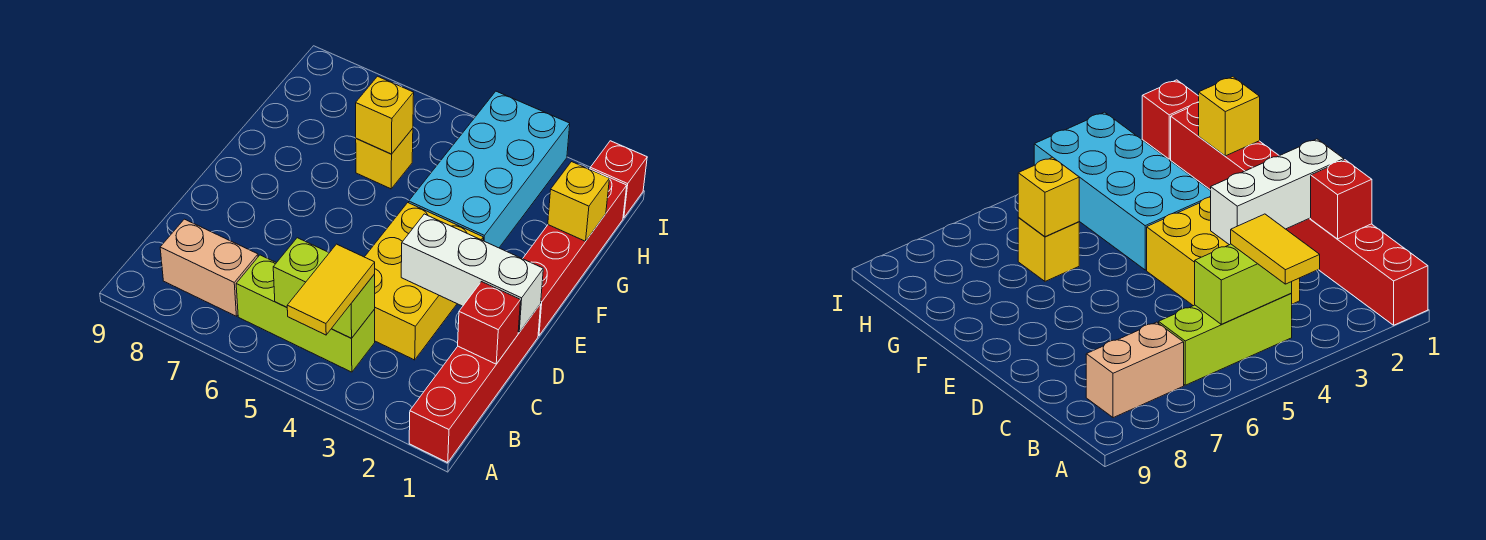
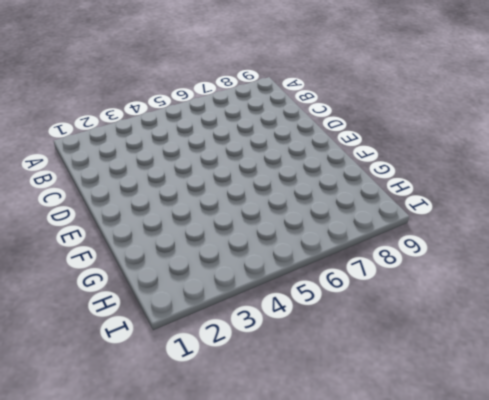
none -> red 1x4 brick [409,304,541,463]
none -> lime 1x3 brick [236,255,375,372]
none -> tan 1x2 brick [160,219,258,316]

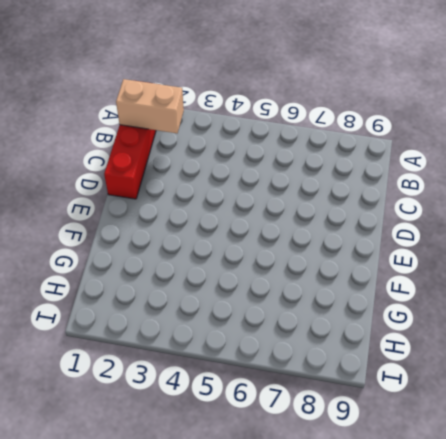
tan 1x2 brick [116,79,184,133] -> tan 1x2 brick moved to [160,219,258,316]
none -> lime 1x3 brick [236,255,375,372]
none -> yellow 2x3 brick [365,203,483,360]
none -> red 1x4 brick [523,169,627,336]

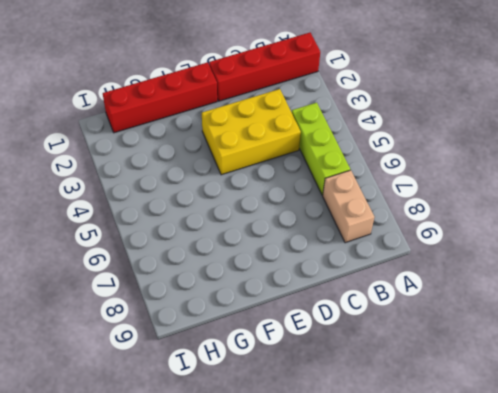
none -> cyan 2x4 brick [409,91,570,248]
none -> yellow 1x1 brick [356,128,413,189]
none -> red 1x1 brick [590,141,647,218]

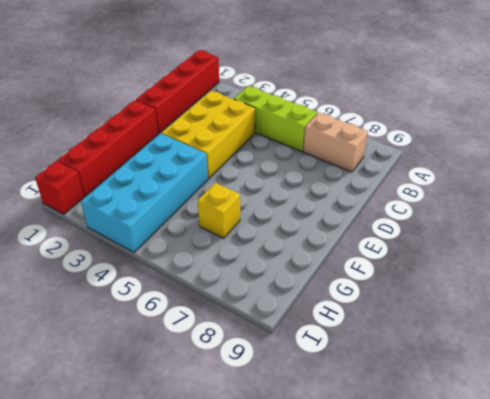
none -> lime 1x2 brick [273,238,375,338]
none -> red 1x1 brick [458,282,521,364]
none -> white 1x3 brick [401,214,543,332]

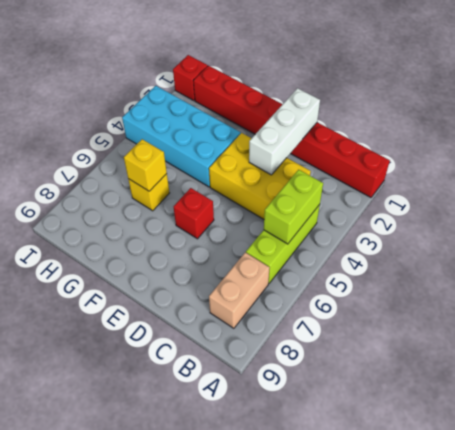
red 1x1 brick [174,188,214,239] -> red 1x1 brick moved to [458,282,521,364]
none -> yellow 1x1 brick [548,162,609,241]
none -> yellow 1x2 tile [287,244,375,335]

